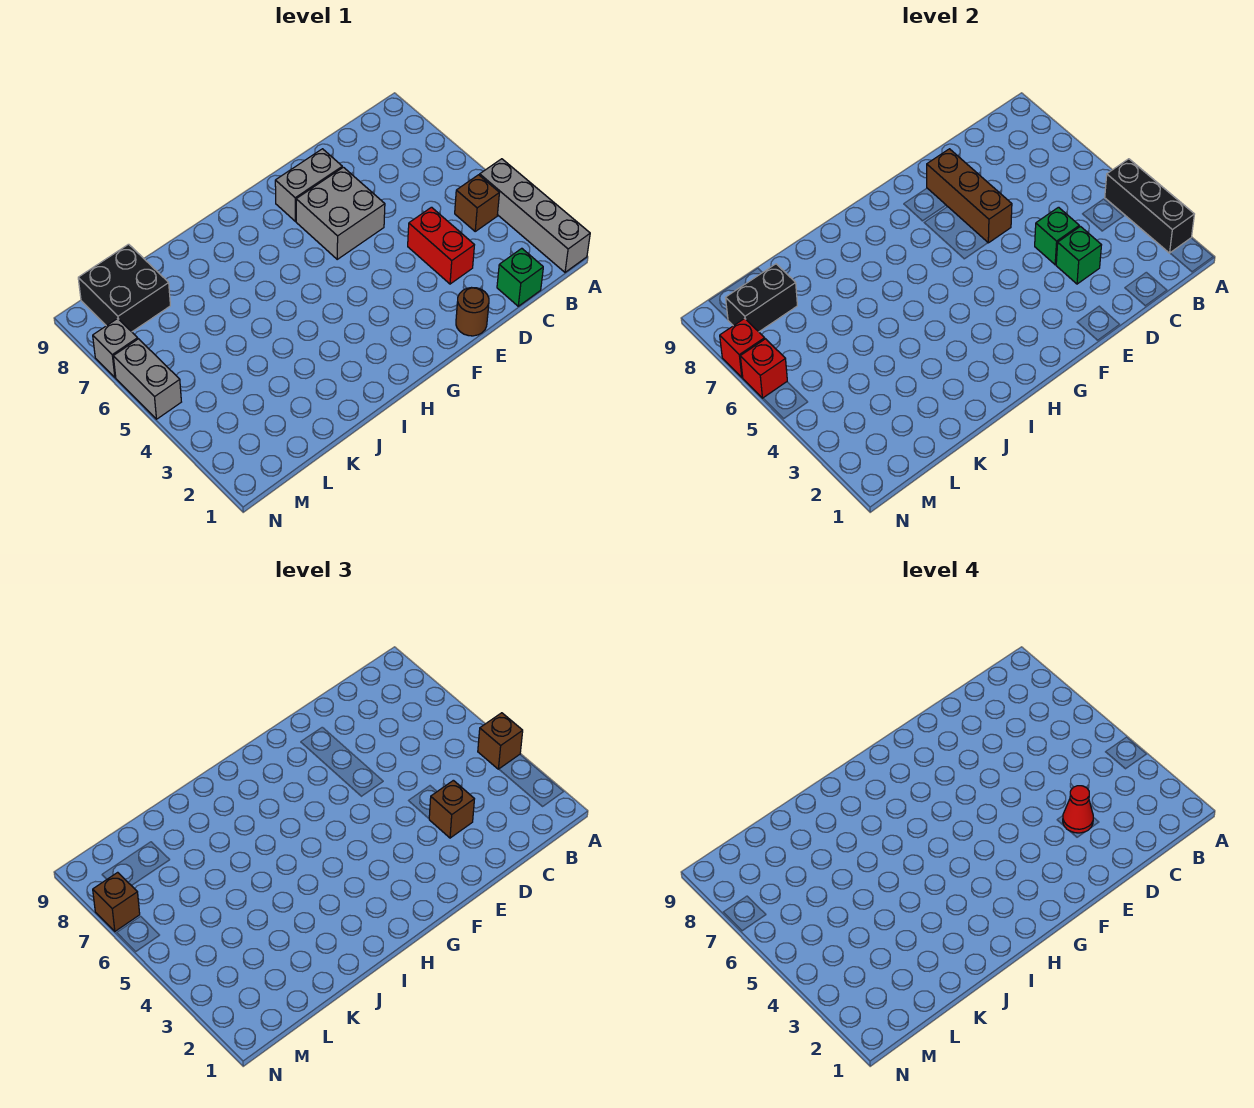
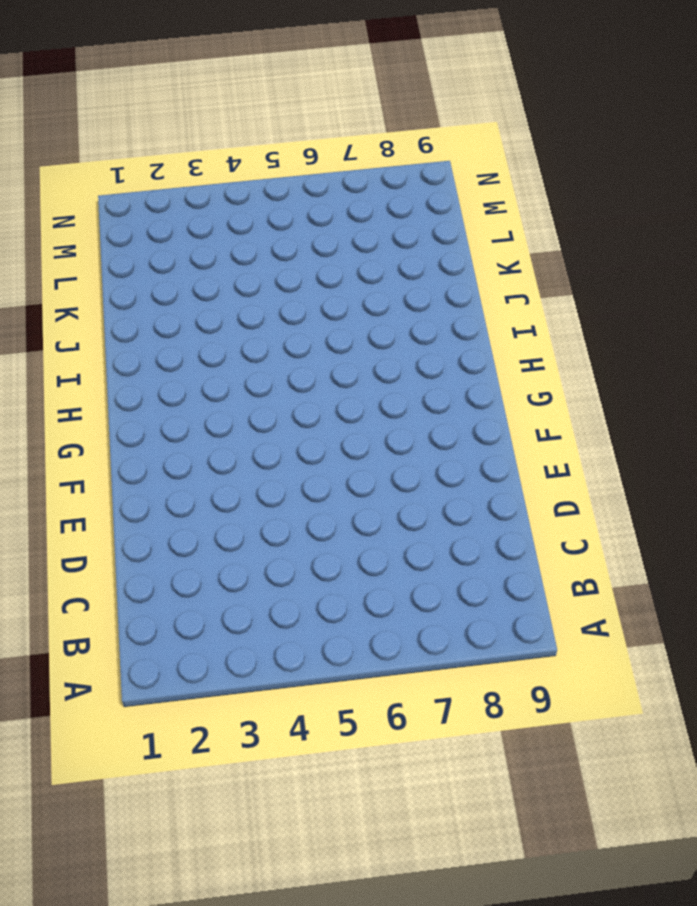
none -> grey 1x4 brick [480,159,590,272]
none -> brown 1x1 brick [455,175,499,231]
none -> green 1x1 brick [497,248,543,306]

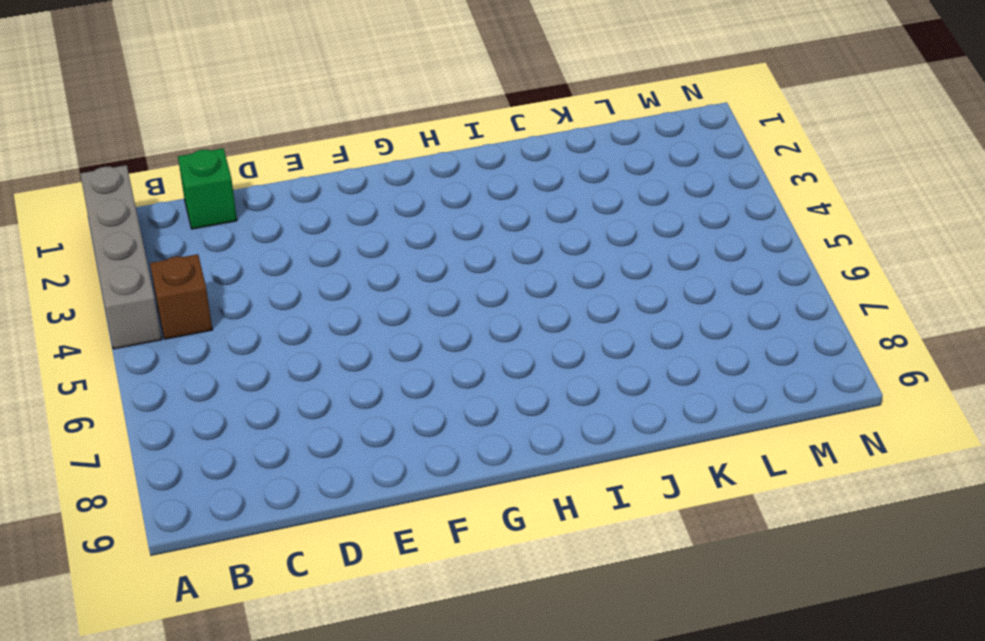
none -> red 1x2 brick [408,207,474,284]
none -> brown 1x1 round brick [456,288,489,336]
none -> grey 2x2 brick [296,167,385,259]

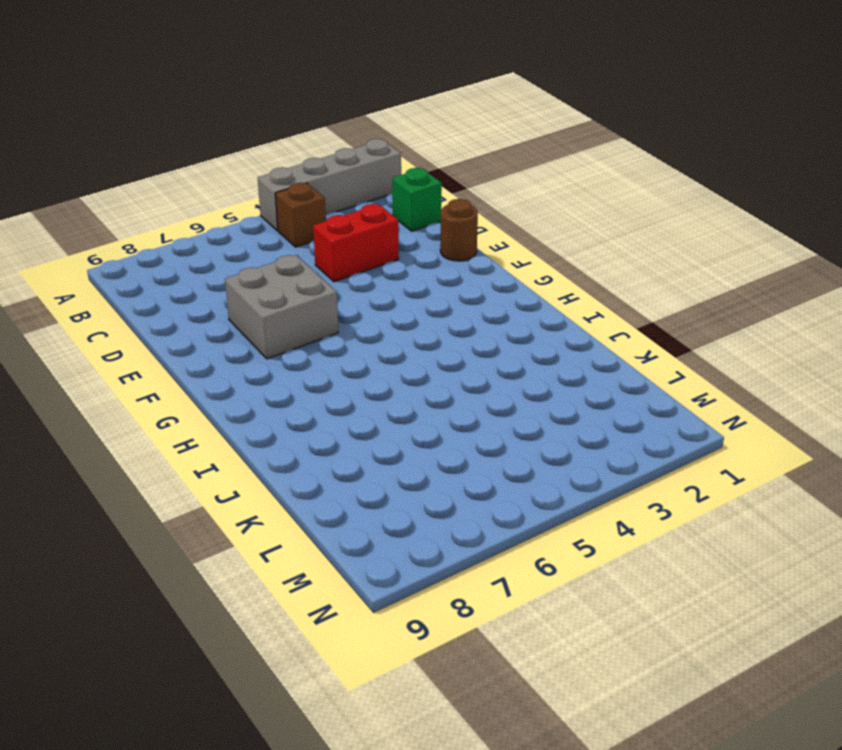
none -> grey 1x2 brick [275,149,342,221]
none -> black 2x2 brick [78,244,170,332]
none -> grey 1x2 brick [113,339,181,419]

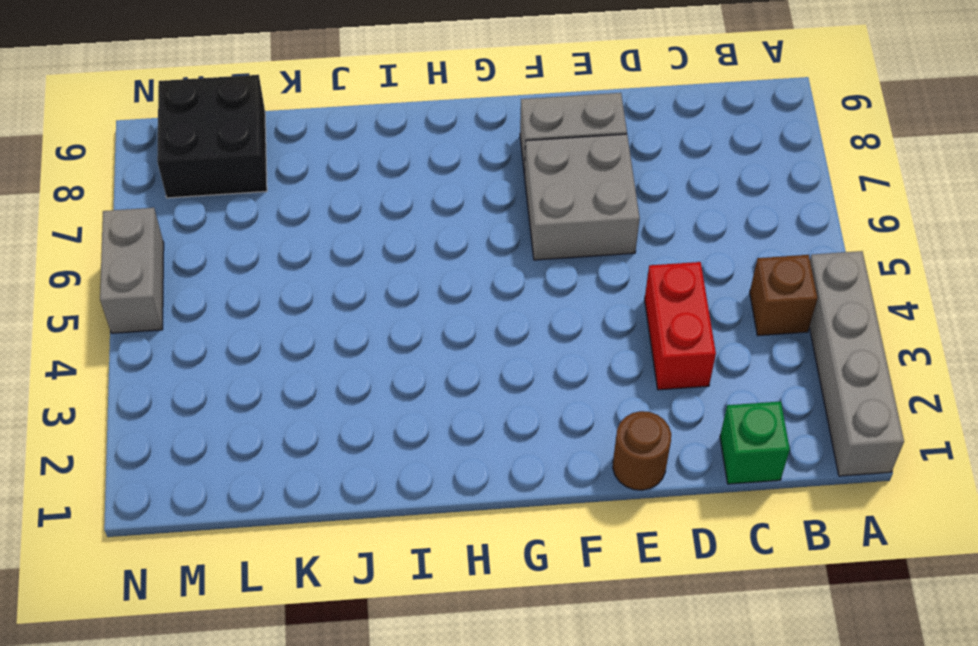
none -> grey 1x1 brick [93,318,138,377]
none -> black 1x3 brick [1105,159,1194,253]
none -> green 1x1 brick [1056,226,1101,284]

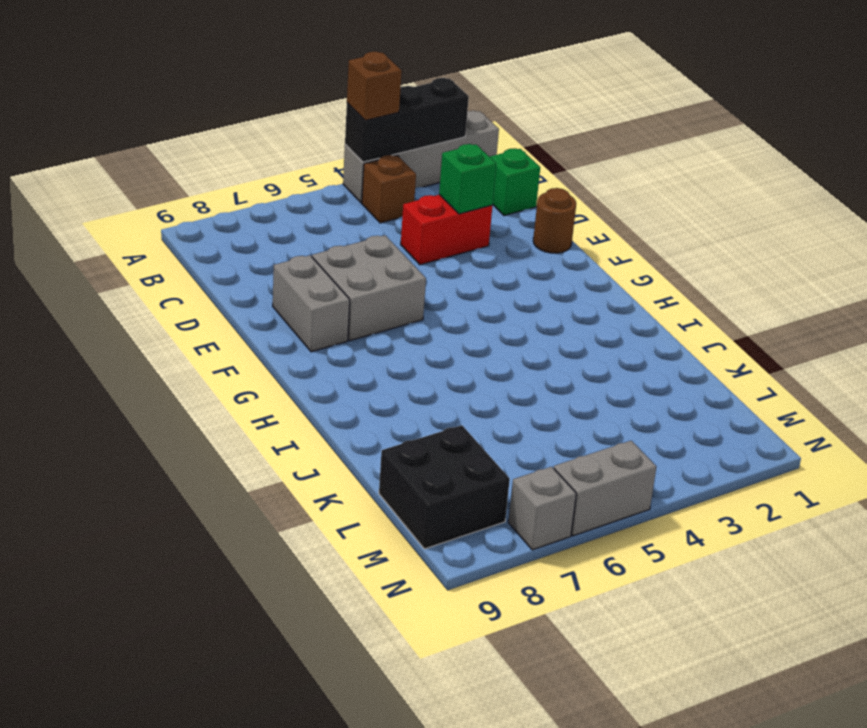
none -> green 1x1 brick [1035,207,1079,265]
none -> brown 1x3 brick [927,149,1012,243]
none -> black 1x2 brick [726,264,797,332]

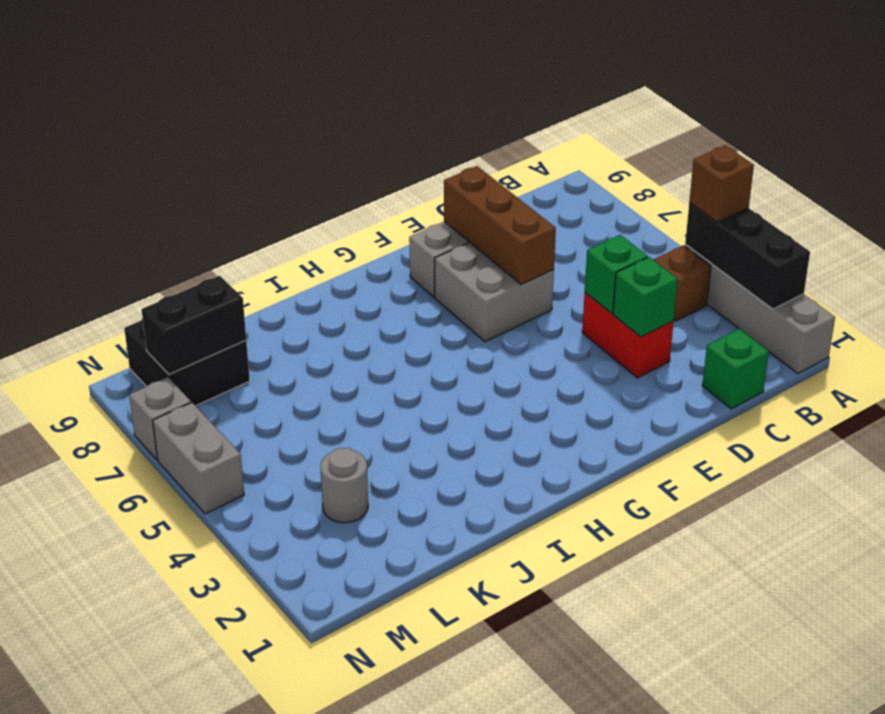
grey 1x1 round brick [320,448,368,523] -> none
none -> brown 1x1 round brick [456,288,489,336]
none -> red 1x1 brick [740,339,787,398]
none -> red 1x1 brick [720,318,765,377]

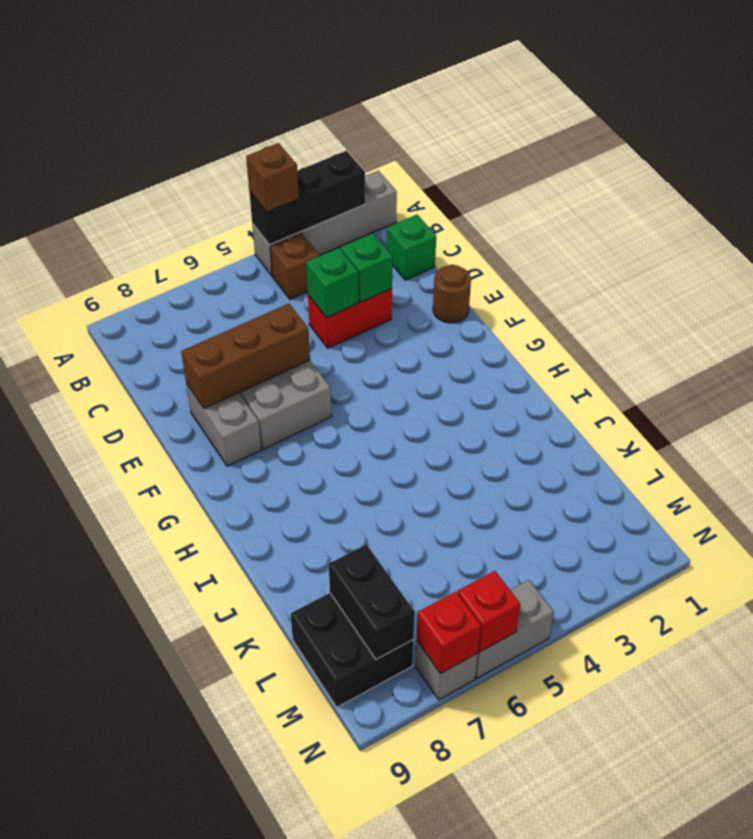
none -> brown 1x1 brick [429,780,474,838]
none -> brown 1x1 brick [93,872,140,931]
none -> red 1x1 cone [1063,786,1093,833]

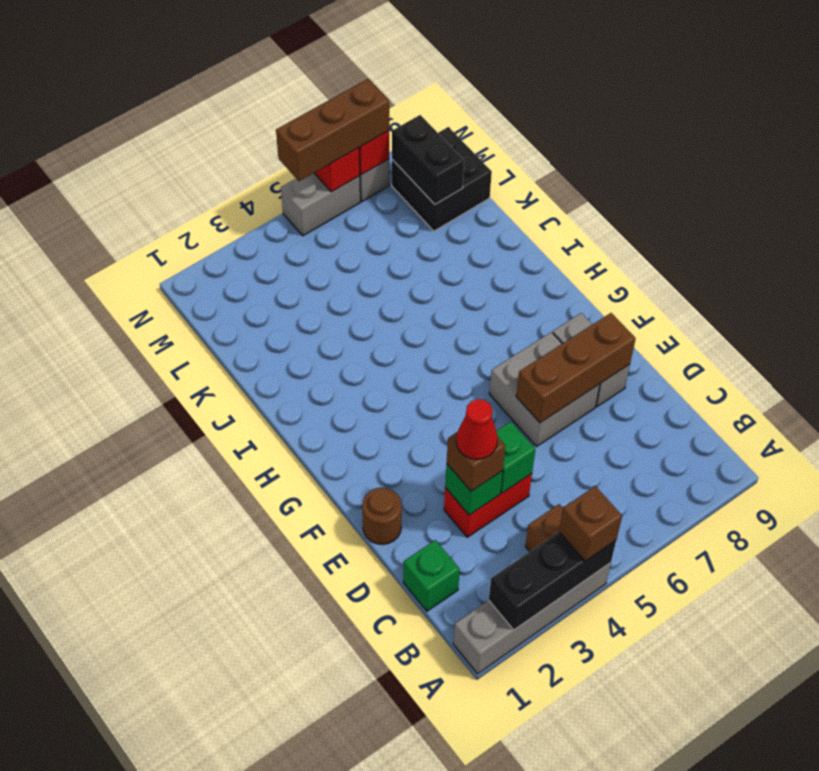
brown 1x3 brick [276,79,389,181] -> brown 1x1 brick [93,872,140,931]

